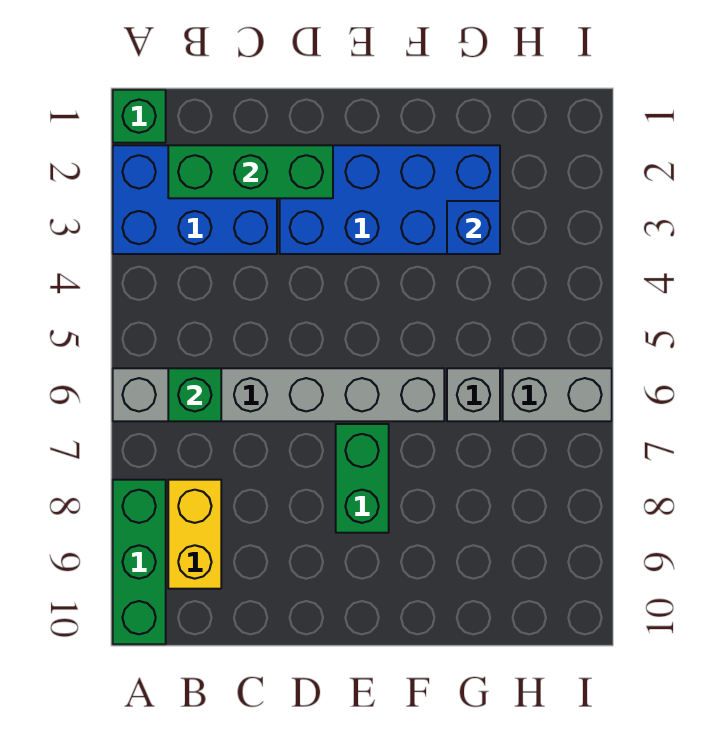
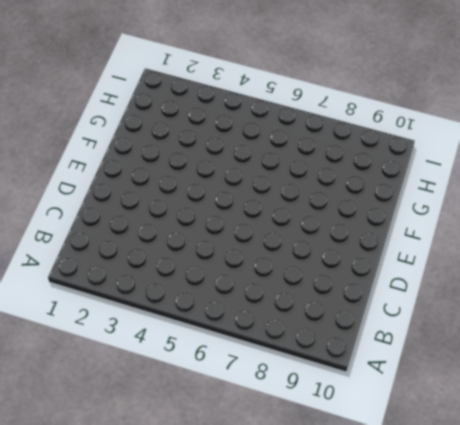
none -> green 1x1 brick [113,90,166,143]
none -> blue 2x3 brick [113,145,277,254]
none -> grey 1x6 brick [113,368,444,421]

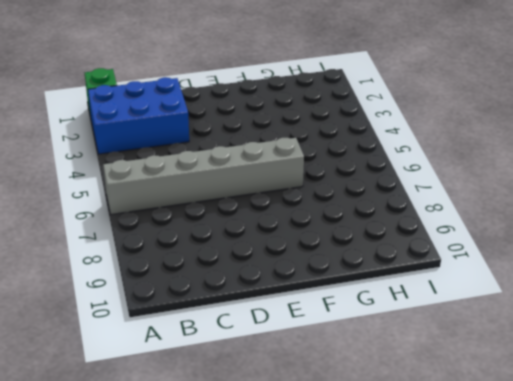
none -> green 1x3 brick [113,480,166,644]
none -> yellow 1x2 brick [168,480,221,589]
none -> blue 2x4 brick [280,145,500,254]

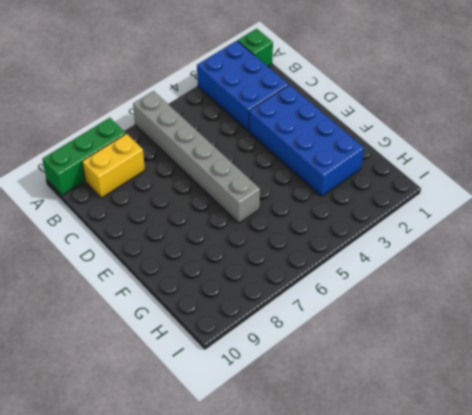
none -> green 1x2 brick [336,424,389,533]
none -> grey 1x1 brick [447,368,500,421]
none -> grey 1x2 brick [503,368,612,421]

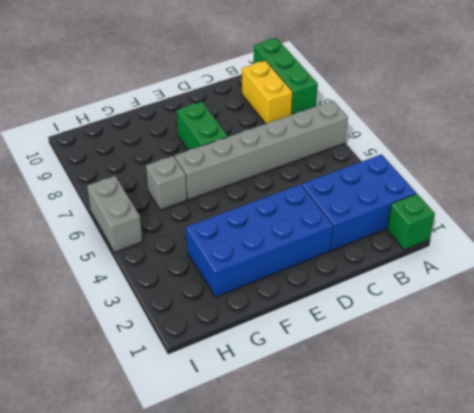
grey 1x2 brick [87,176,143,252] -> grey 1x2 brick turned to [503,368,612,421]
none -> green 1x3 brick [168,145,333,198]
none -> green 1x1 brick [168,368,221,421]
none -> blue 1x1 brick [447,201,500,254]

